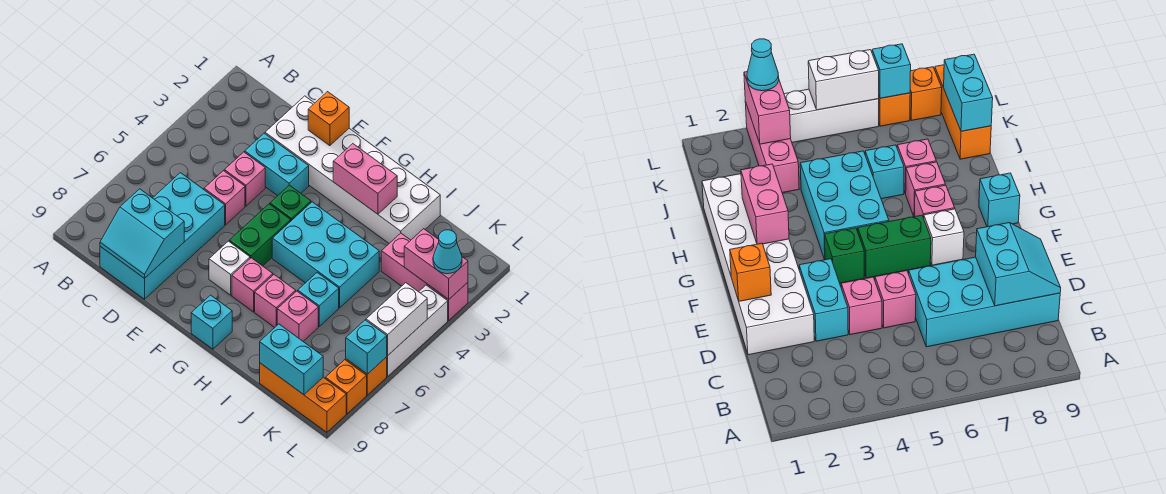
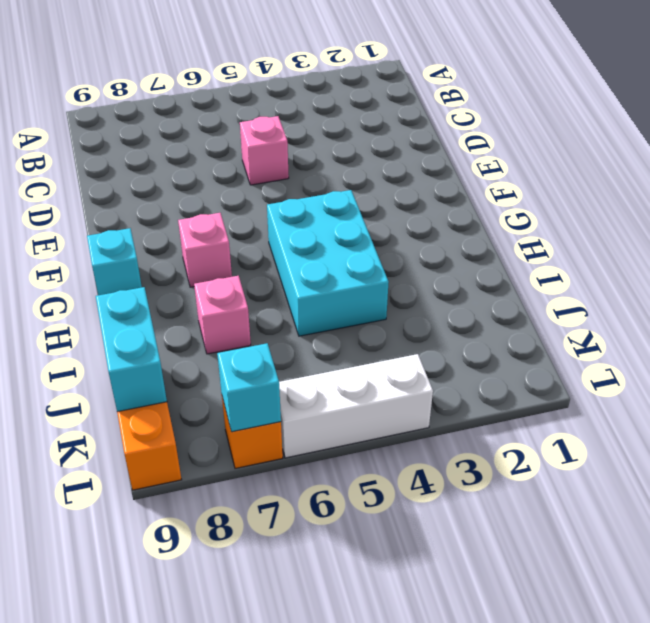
none -> cyan 2x4 brick [100,173,225,299]
none -> white 2x6 brick [265,96,440,243]
none -> cyan 1x2 brick [245,133,309,196]

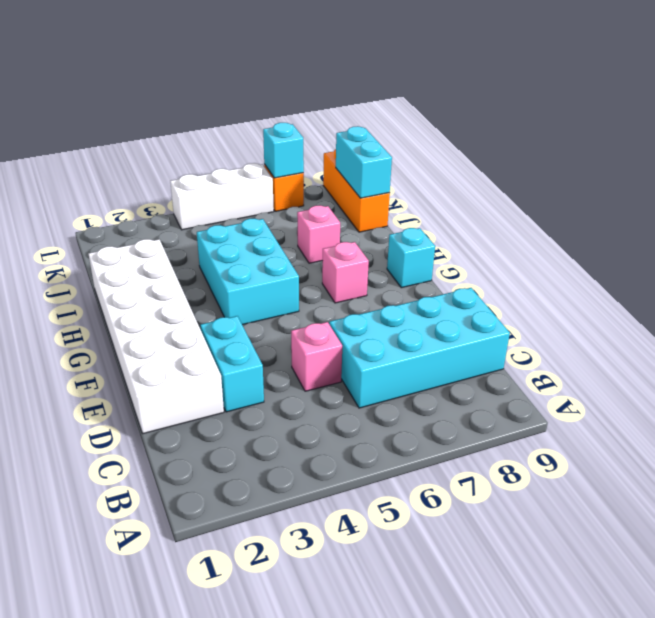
none -> pink 1x1 brick [224,152,265,206]
none -> green 1x1 brick [270,185,311,221]
none -> green 1x2 brick [229,204,291,266]

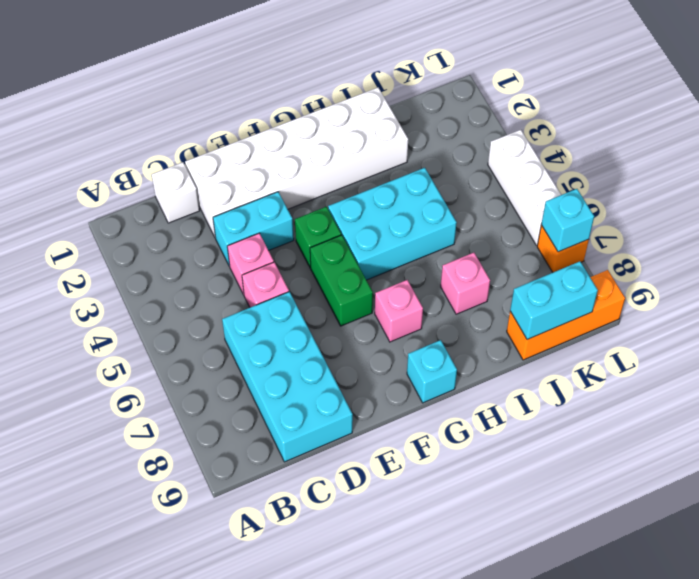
white 1x1 brick [152,162,200,223] -> white 1x1 brick moved to [209,241,250,295]
none -> pink 1x1 brick [255,275,296,327]
none -> cyan 1x1 brick [298,273,339,326]
none -> pink 1x3 brick [381,233,468,320]

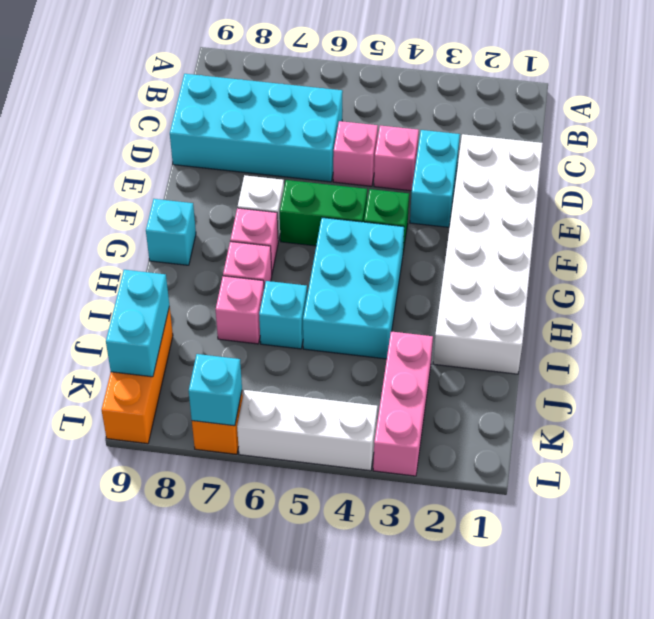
none -> orange 1x1 brick [325,360,367,414]
none -> cyan 2x2 slope [100,189,184,278]
none -> orange 1x1 brick [308,92,349,146]

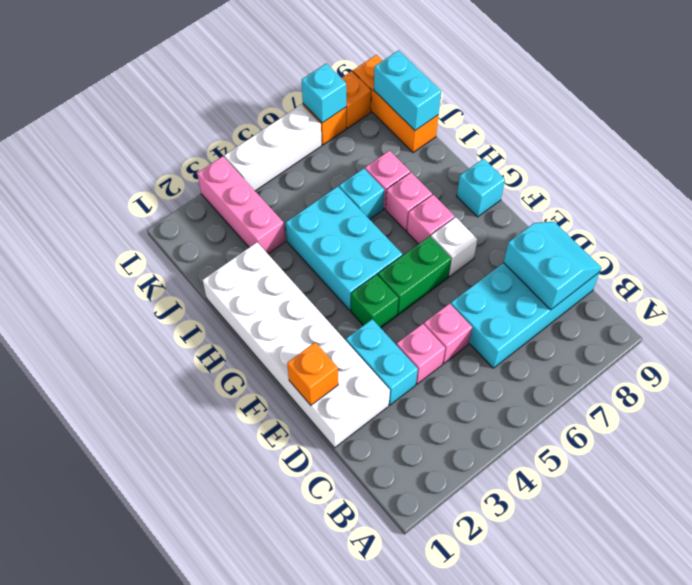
none -> pink 1x2 brick [333,144,397,214]
none -> pink 1x2 brick [404,229,468,299]
none -> white 1x2 brick [366,283,427,355]

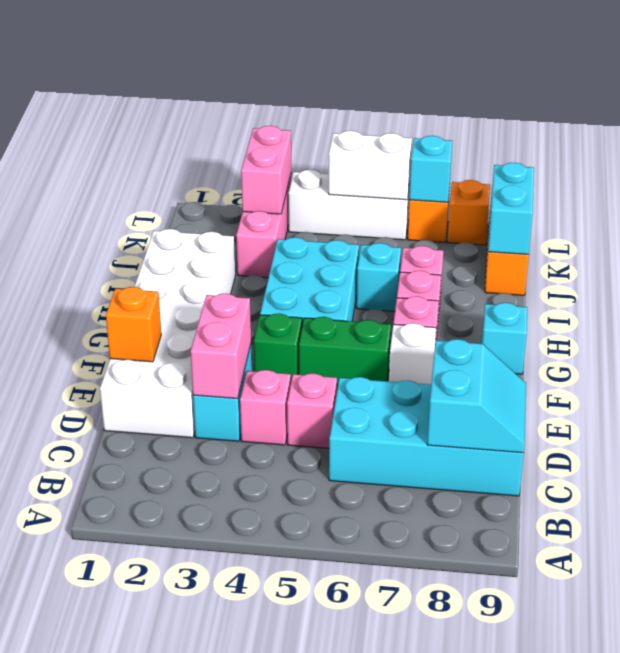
pink 1x2 brick [191,294,251,399] -> pink 1x2 brick moved to [333,144,397,214]
none -> cyan 1x1 cone [433,230,462,274]

